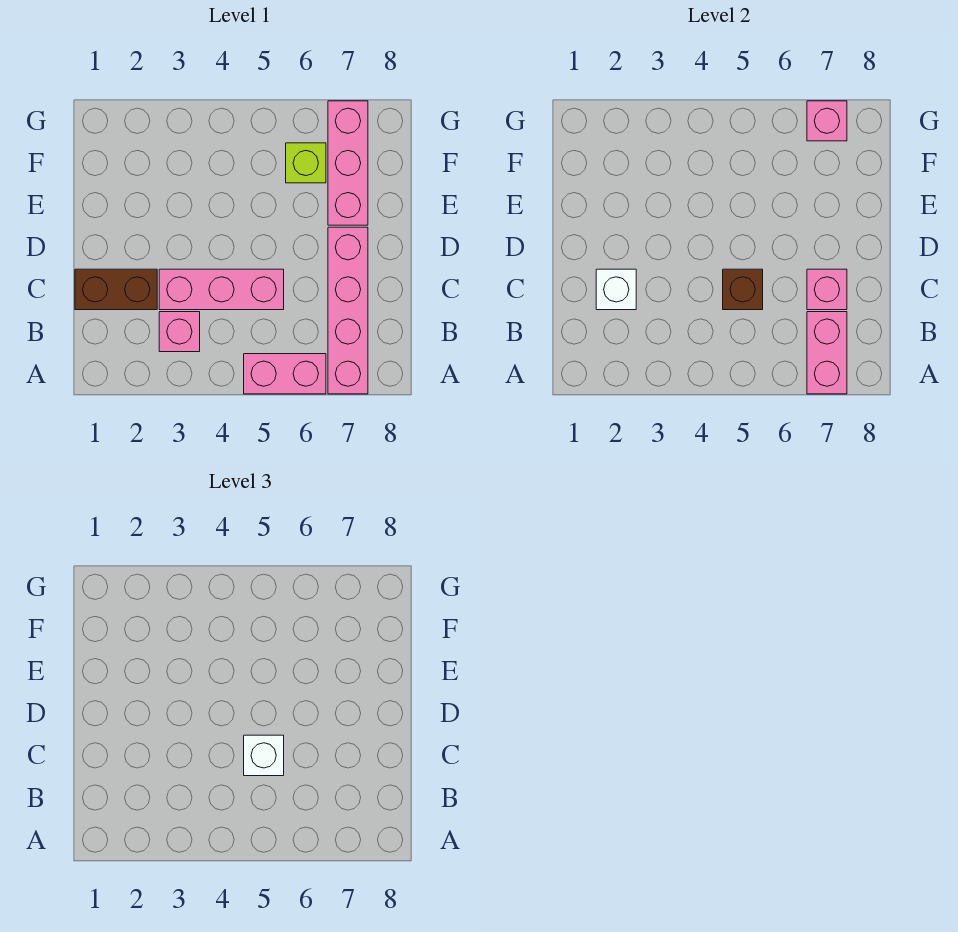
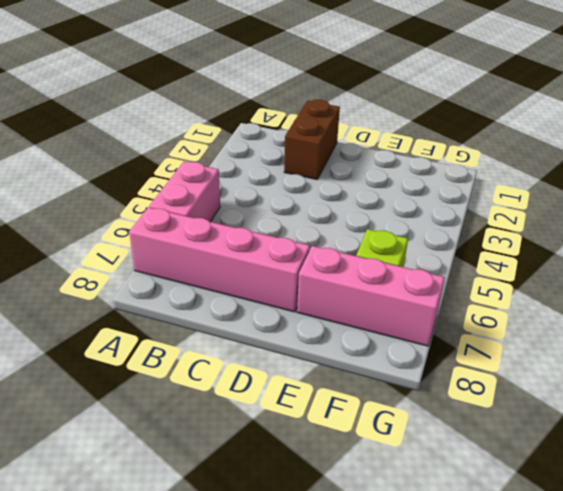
none -> pink 1x1 brick [159,312,200,352]
none -> pink 1x3 brick [159,269,284,310]
none -> pink 1x2 brick [807,312,847,394]

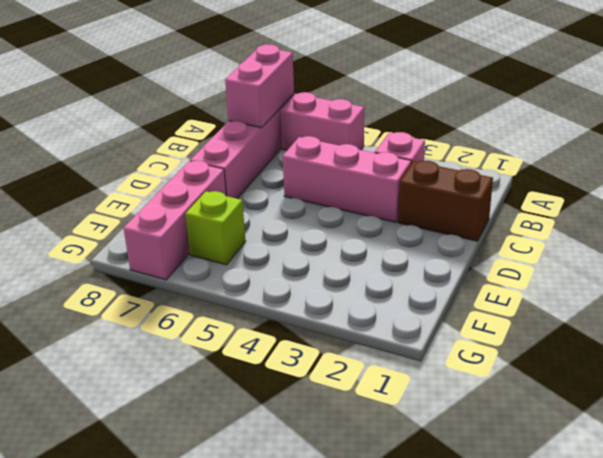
none -> white 1x1 brick [596,269,636,310]
none -> brown 1x1 brick [723,269,763,310]
none -> pink 1x1 brick [807,269,847,310]

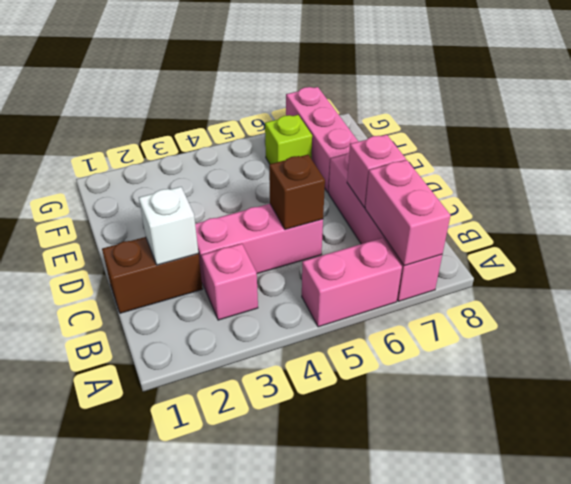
none -> pink 1x1 brick [807,101,847,141]
none -> white 1x1 brick [244,735,284,776]

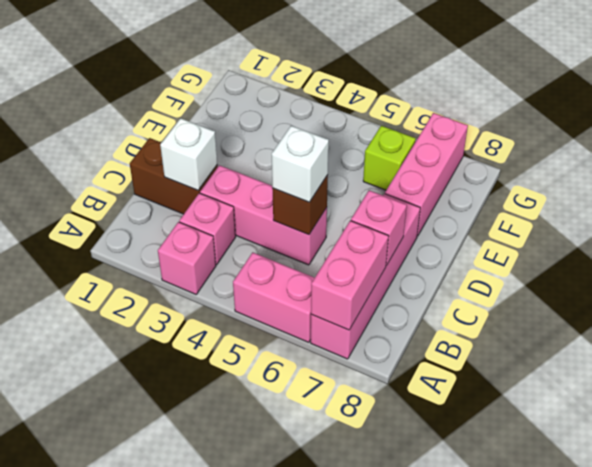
pink 1x1 brick [158,222,216,294] -> pink 1x1 brick moved to [807,101,847,141]

